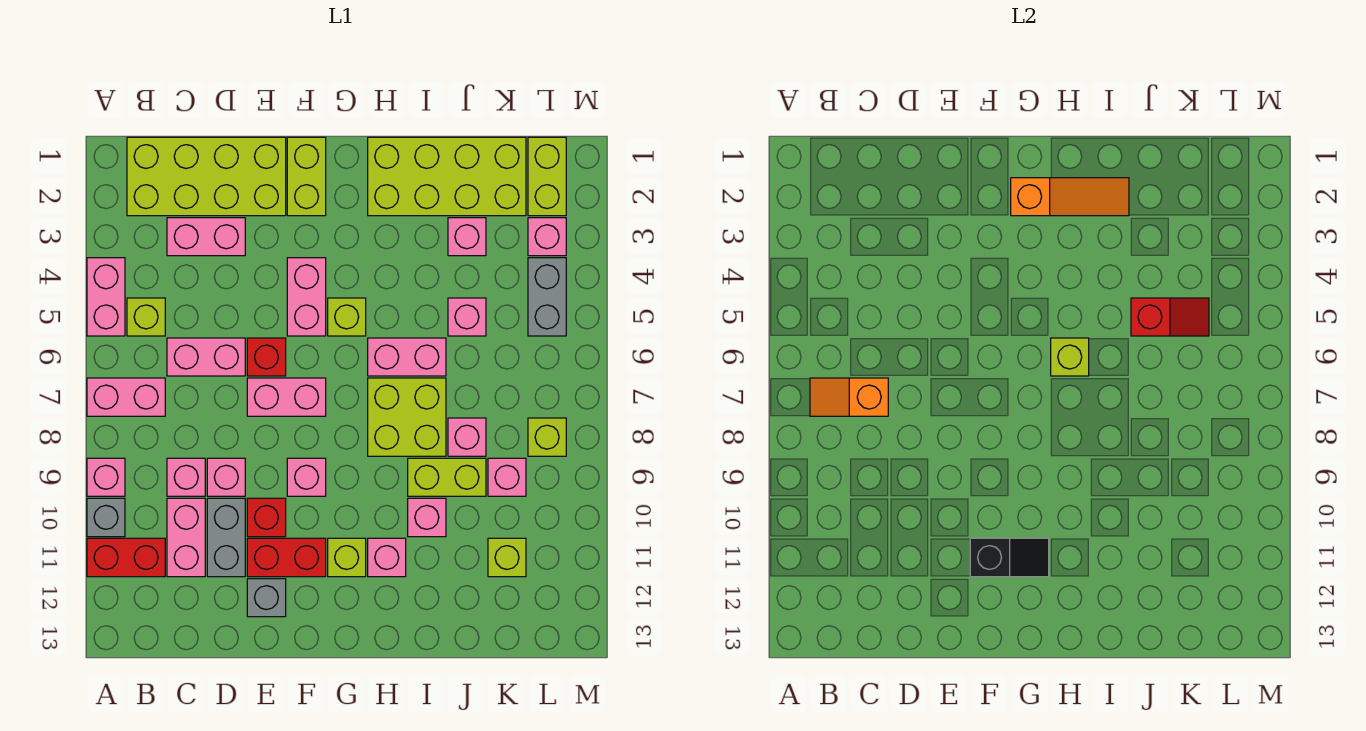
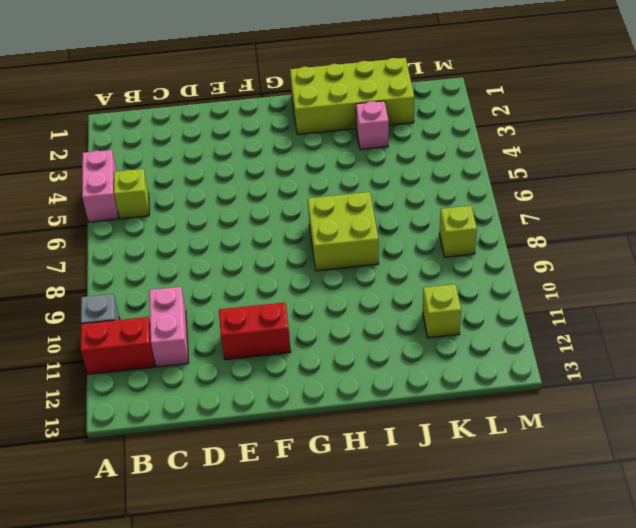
none -> pink 1x2 brick [87,378,165,416]
none -> pink 1x1 brick [87,458,125,496]
none -> lime 2x4 brick [127,137,286,216]
none -> pink 1x2 brick [167,218,245,256]

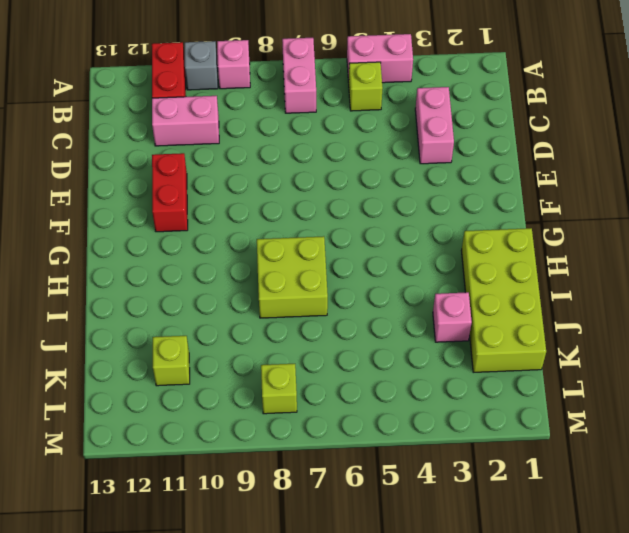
none -> lime 2x4 brick [127,137,286,216]
none -> pink 1x2 brick [167,338,245,376]
none -> pink 1x1 brick [167,458,205,496]
none -> pink 1x1 brick [207,458,245,496]

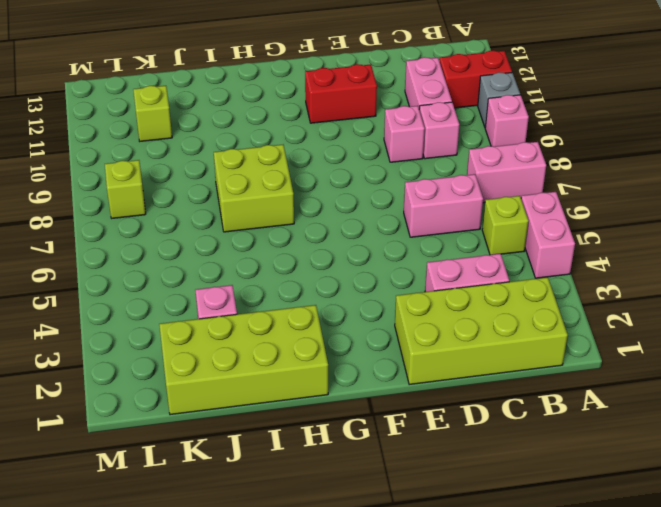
none -> grey 1x2 brick [207,498,245,577]
none -> red 1x1 brick [247,338,286,376]
none -> pink 1x2 brick [247,378,326,416]
none -> red 1x1 brick [247,498,286,537]

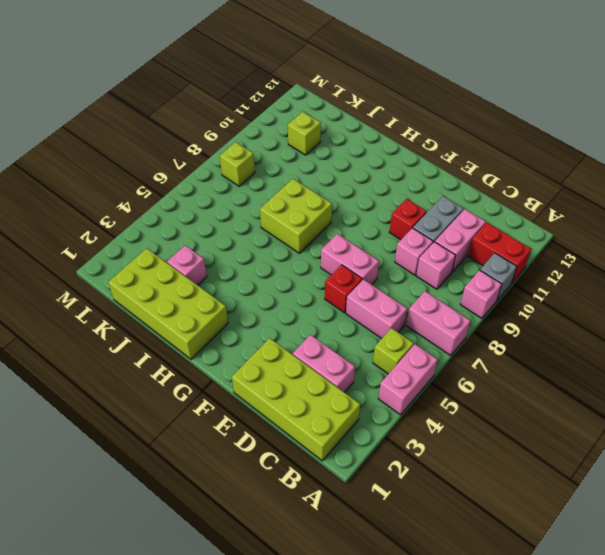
none -> red 1x2 brick [247,538,326,577]
none -> grey 1x1 brick [247,579,286,617]
none -> lime 1x2 brick [287,137,326,216]
none -> pink 1x2 brick [287,258,326,336]

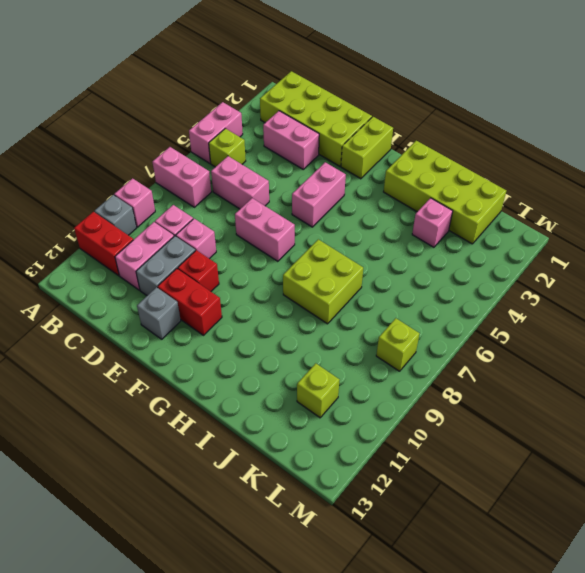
none -> red 1x1 brick [247,338,286,376]
none -> pink 1x1 brick [287,458,326,496]
none -> lime 1x1 brick [328,298,366,336]
none -> lime 1x1 brick [328,538,366,577]

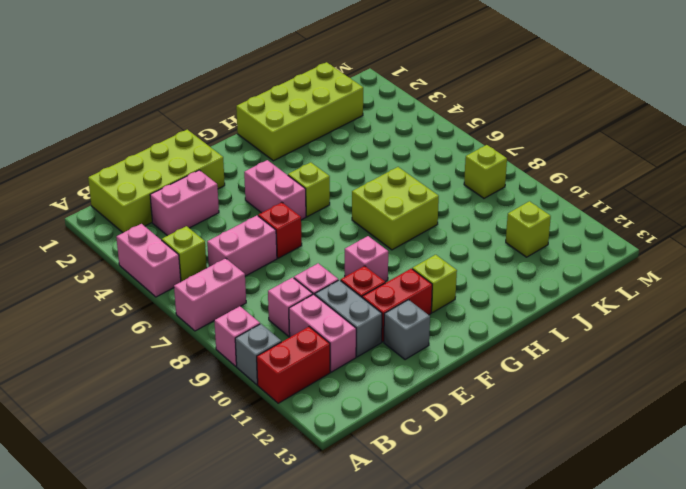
none -> pink 1x2 brick [247,378,326,416]
none -> lime 1x2 brick [287,137,326,216]
none -> pink 1x2 brick [368,338,446,376]
none -> pink 1x1 brick [368,538,406,577]

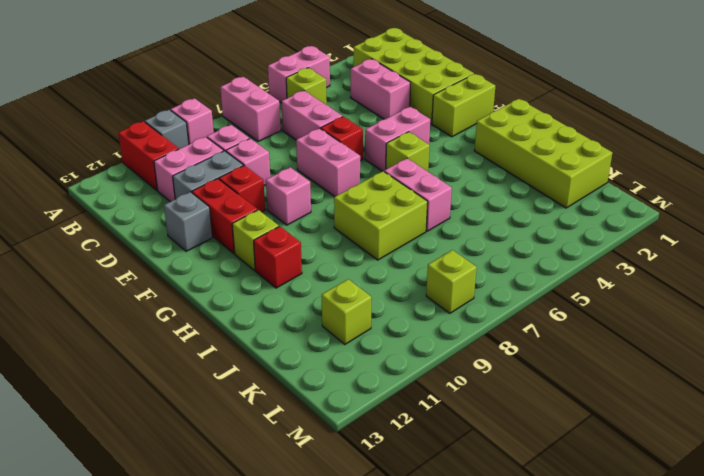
red 1x1 brick [254,226,302,288] -> pink 1x1 brick [368,538,406,577]
none -> lime 1x2 brick [408,458,486,496]
none -> pink 1x1 brick [408,498,446,537]
none -> pink 1x1 brick [448,218,486,256]
none -> pink 1x1 brick [448,298,486,336]

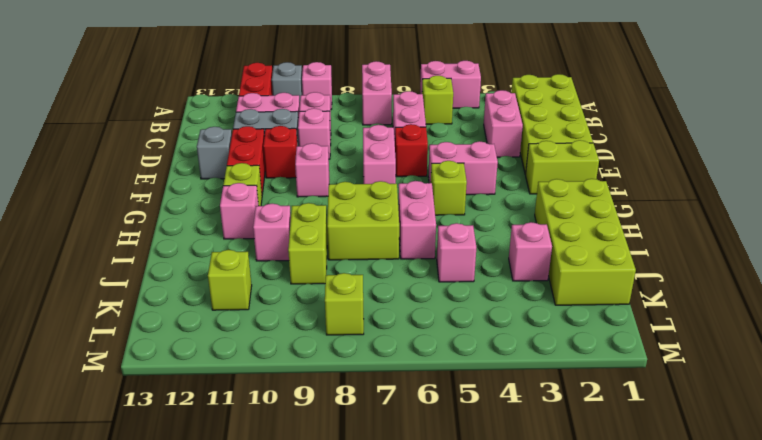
none -> pink 1x1 brick [448,418,486,456]
none -> pink 1x1 brick [488,458,526,496]
none -> lime 1x2 brick [528,137,566,216]
none -> pink 1x1 brick [528,218,566,256]

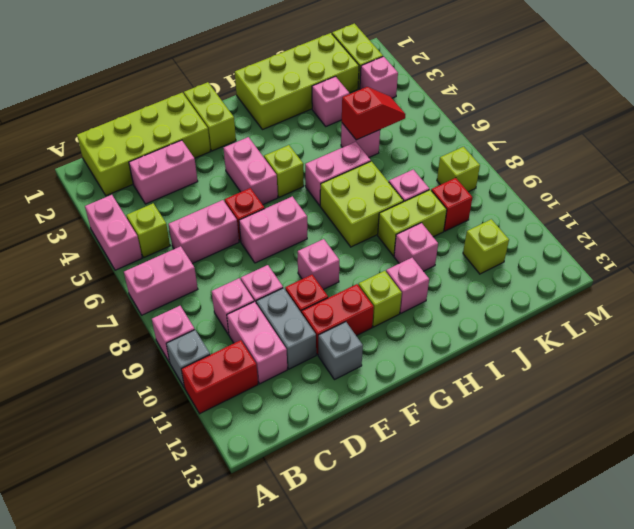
red 1x1 brick [431,178,472,231] -> pink 1x1 brick [488,458,526,496]
none -> grey 1x2 brick [528,258,566,336]
none -> orange 1x2 slope [810,378,888,416]
none -> black 1x2 slope [970,538,1049,577]
none -> orange 1x3 slope [1011,178,1129,216]

